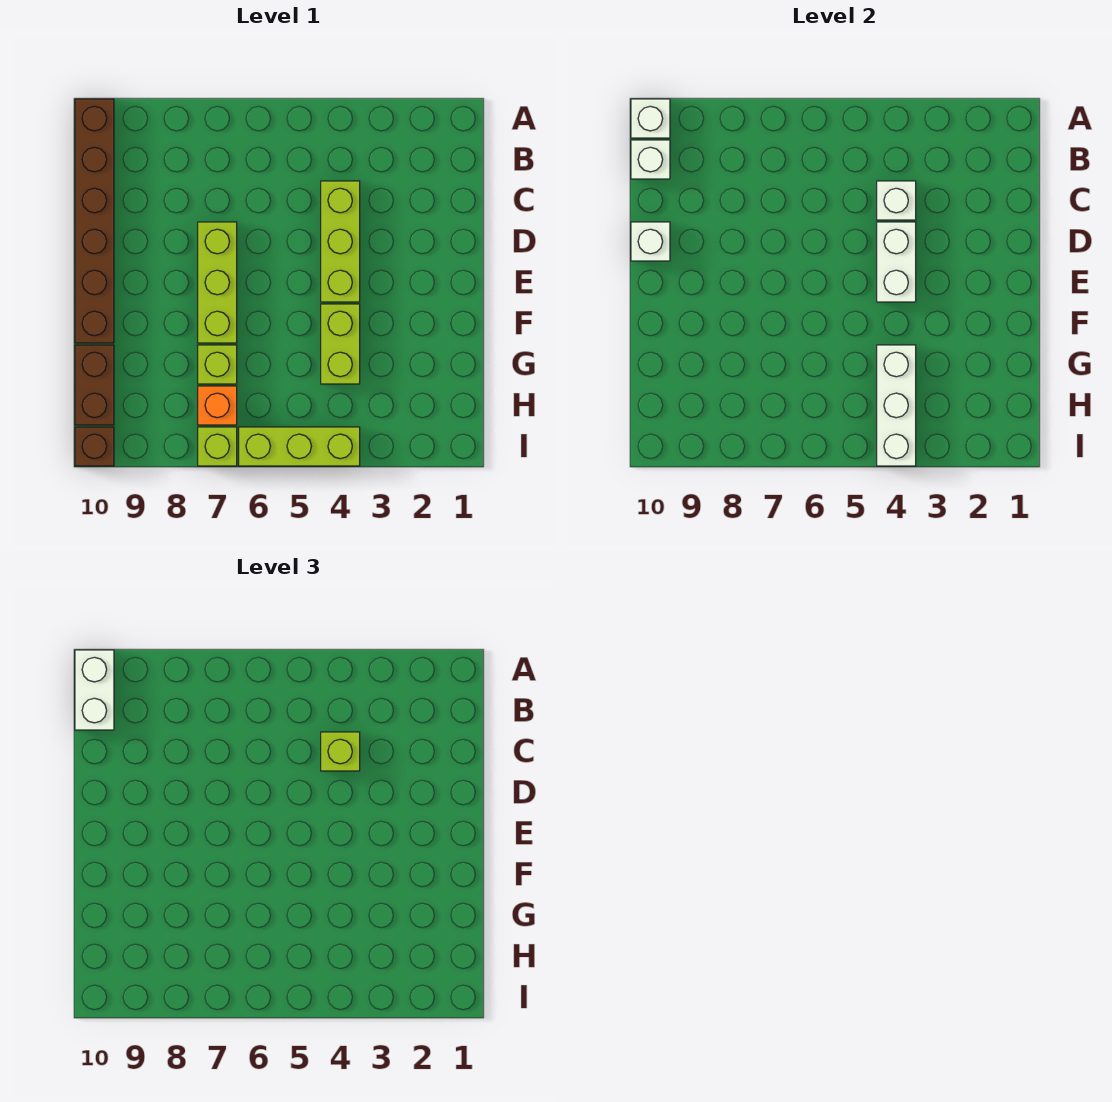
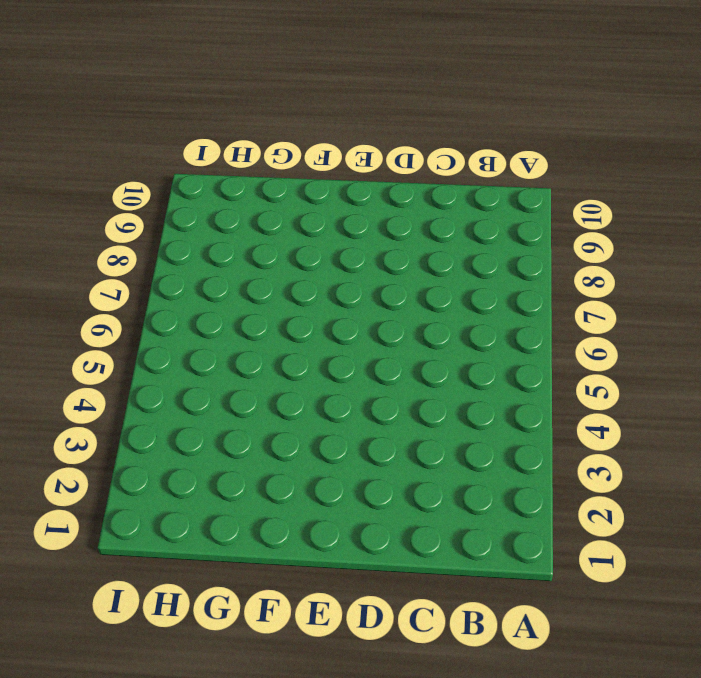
none -> brown 1x6 brick [75,99,114,343]
none -> lime 1x3 brick [321,181,360,302]
none -> lime 1x3 brick [198,222,237,343]

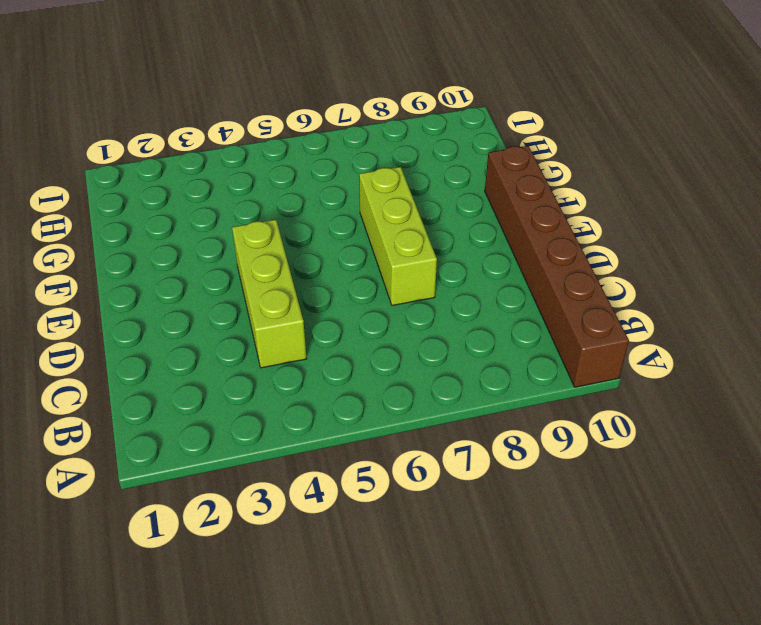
none -> lime 1x2 brick [321,304,360,384]
none -> lime 1x1 brick [198,345,237,384]
none -> brown 1x2 brick [75,345,114,425]

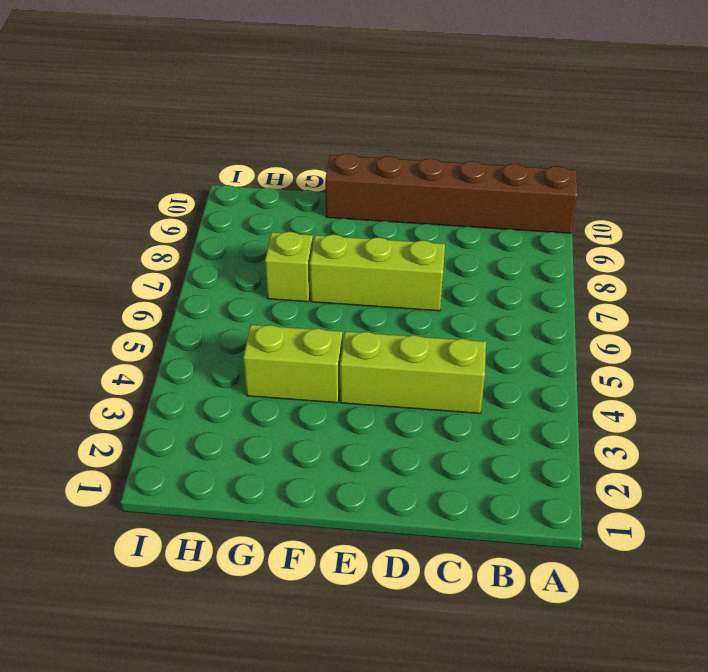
none -> brown 1x2 brick [75,345,114,425]
none -> orange 1x1 brick [198,386,237,425]
none -> lime 1x3 brick [239,427,360,466]

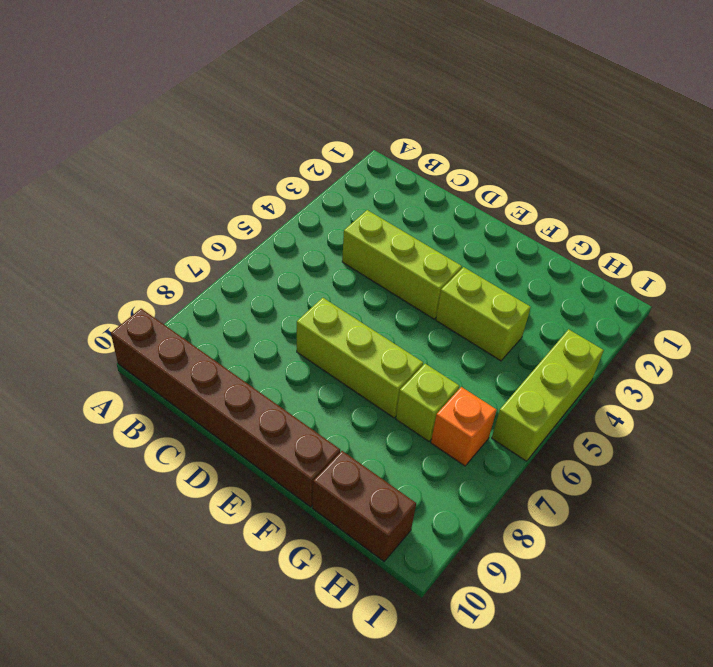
none -> lime 1x1 brick [198,427,237,466]
none -> brown 1x1 brick [75,427,114,466]
none -> white 1x1 brick [631,99,670,138]

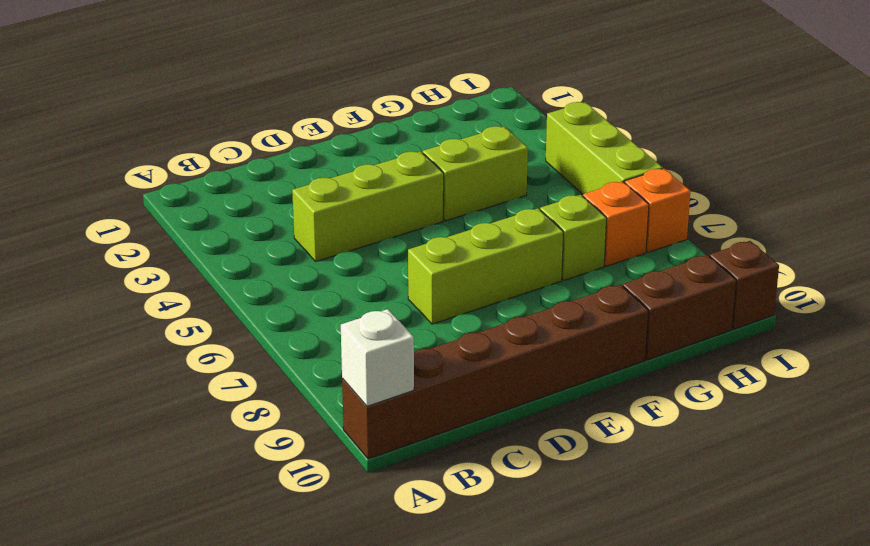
orange 1x1 brick [625,169,690,252] -> lime 1x1 brick [198,427,237,466]
none -> white 1x1 brick [631,140,670,179]
none -> white 1x1 brick [877,181,916,220]
none -> white 1x2 brick [877,222,916,302]

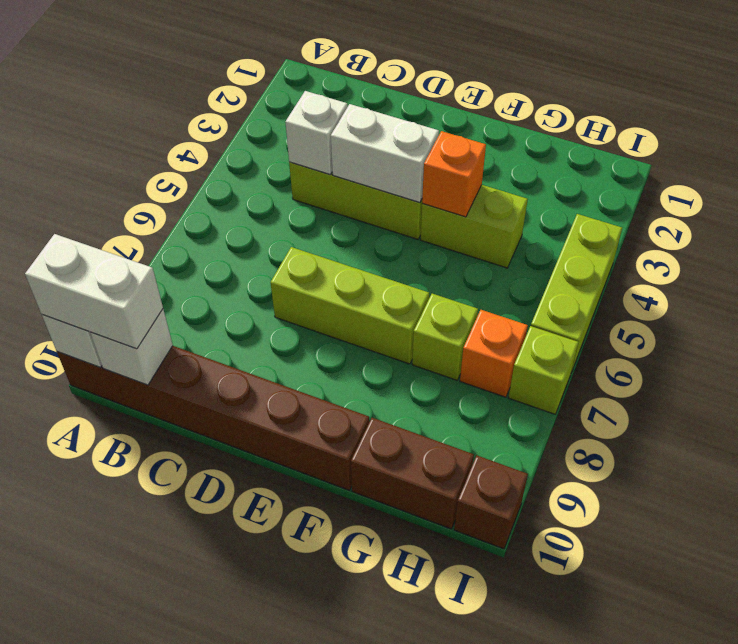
orange 1x1 brick [422,131,486,217] -> none
none -> white 1x1 brick [631,222,670,261]
none -> white 1x3 brick [877,345,916,466]
none -> lime 1x1 brick [321,732,360,771]

